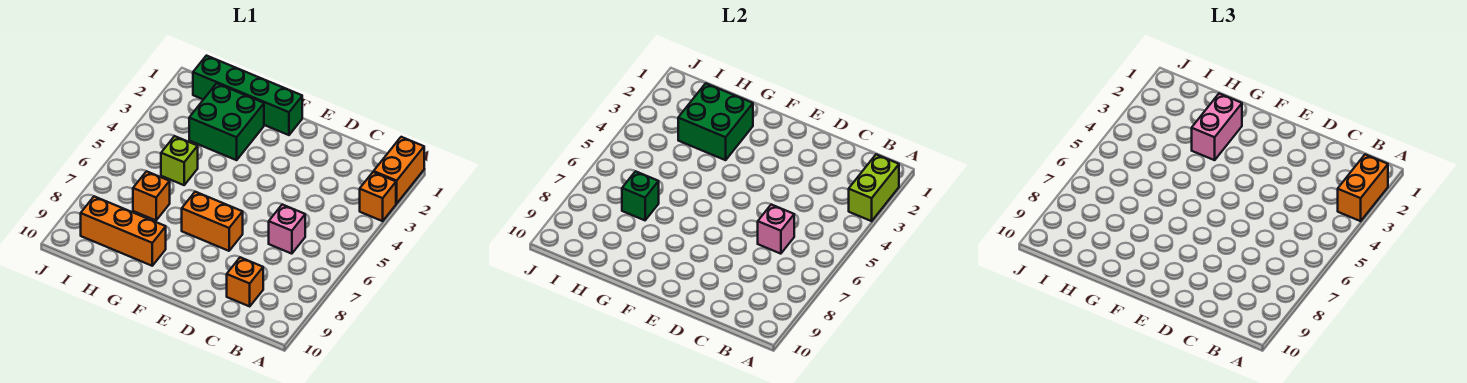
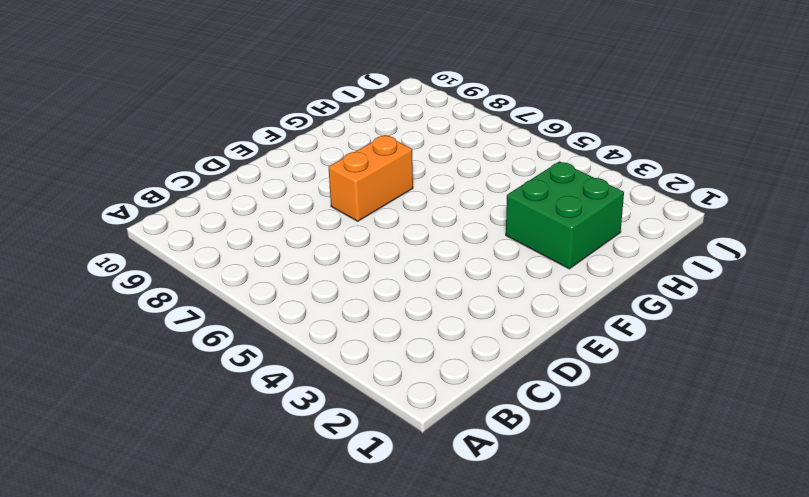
none -> orange 1x2 brick [374,137,424,204]
none -> orange 1x1 brick [360,172,396,221]
none -> pink 1x1 brick [269,205,305,254]

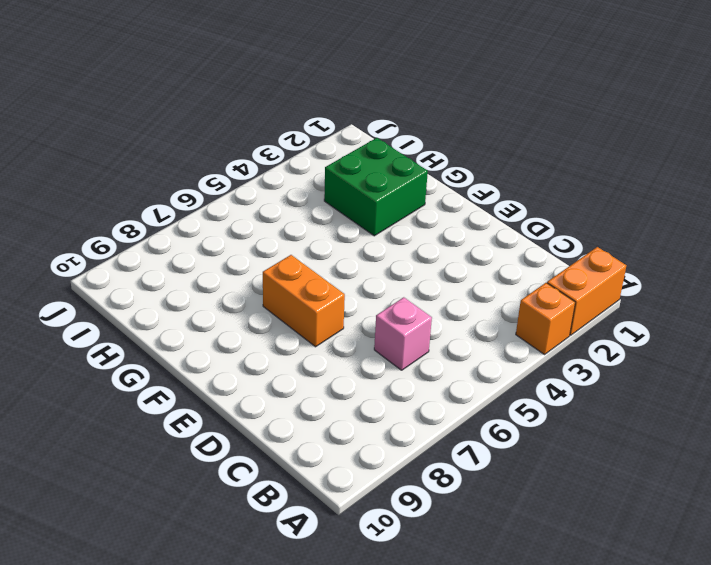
none -> orange 1x1 brick [227,257,263,306]
none -> green 1x4 brick [193,56,302,135]
none -> orange 1x3 brick [81,196,166,266]

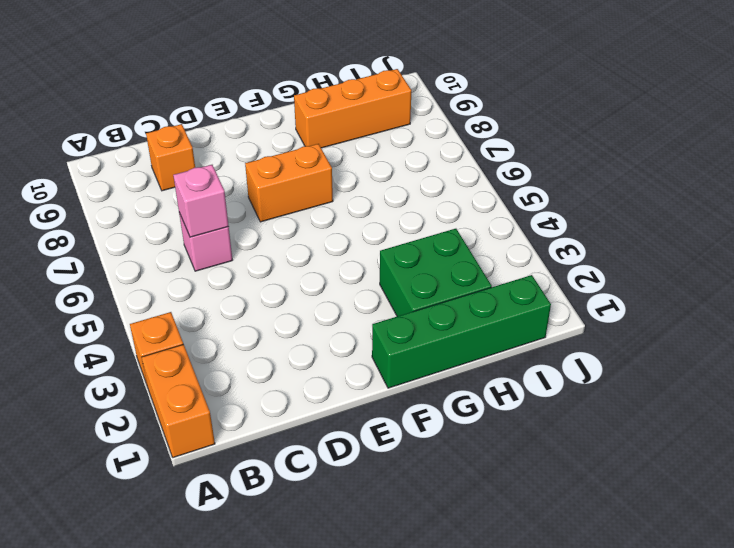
none -> lime 1x1 brick [161,136,198,185]
none -> orange 1x1 brick [133,171,170,220]
none -> lime 1x2 brick [849,155,899,221]

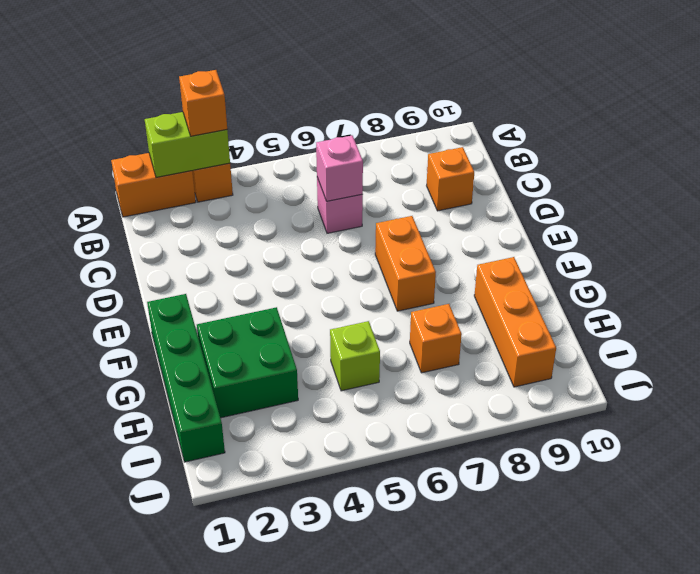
orange 1x1 brick [179,70,227,136] -> orange 1x2 brick [1338,155,1388,221]
none -> green 2x2 brick [678,83,753,160]
none -> green 1x1 brick [622,171,659,220]
none -> pink 1x2 brick [1192,94,1242,160]

